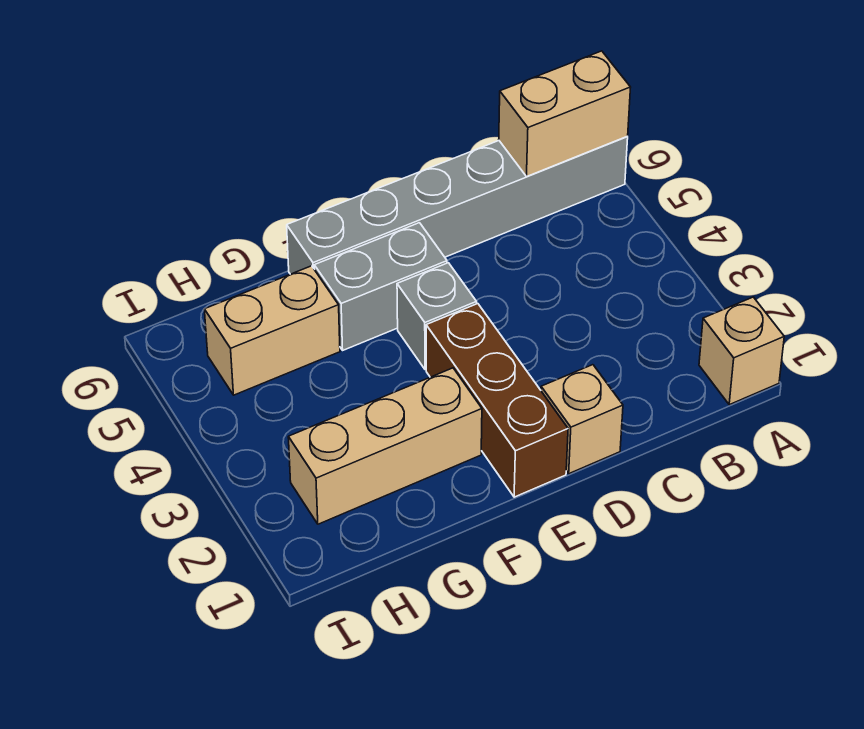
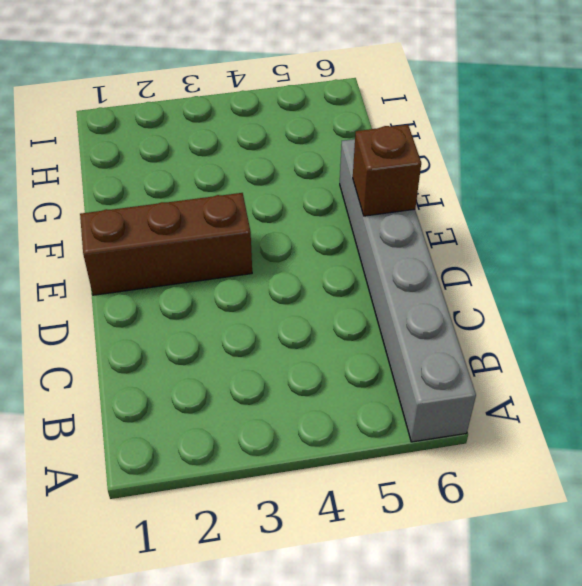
brown 1x1 brick [353,125,421,216] -> none
none -> tan 1x1 brick [699,297,784,405]
none -> tan 1x1 brick [541,365,623,474]

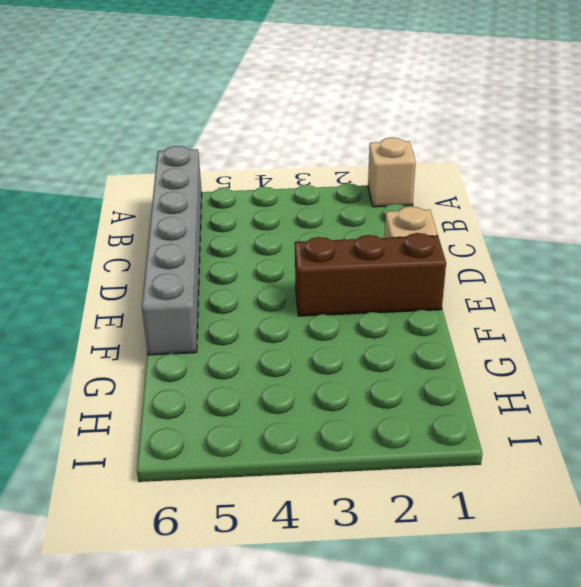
none -> grey 1x1 brick [397,263,477,369]
none -> grey 1x2 brick [314,223,447,350]

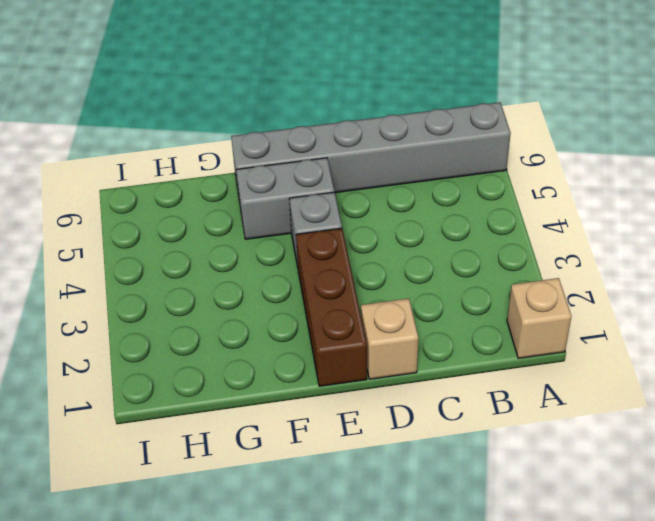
none -> tan 1x3 brick [288,368,482,524]
none -> tan 1x2 brick [204,266,340,395]

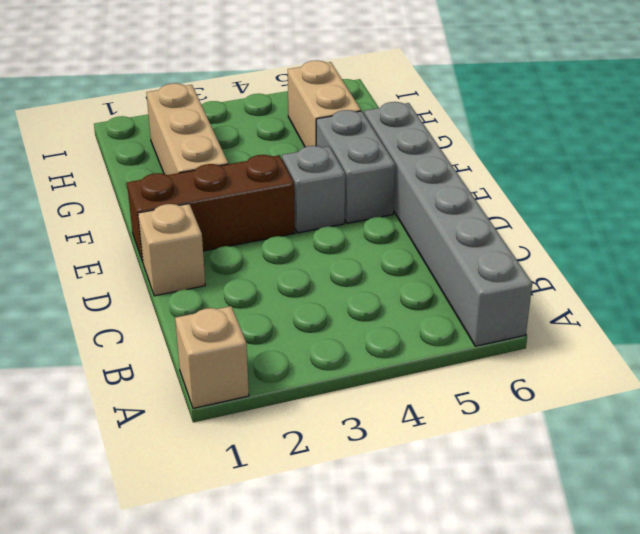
none -> tan 1x2 brick [499,51,631,176]

